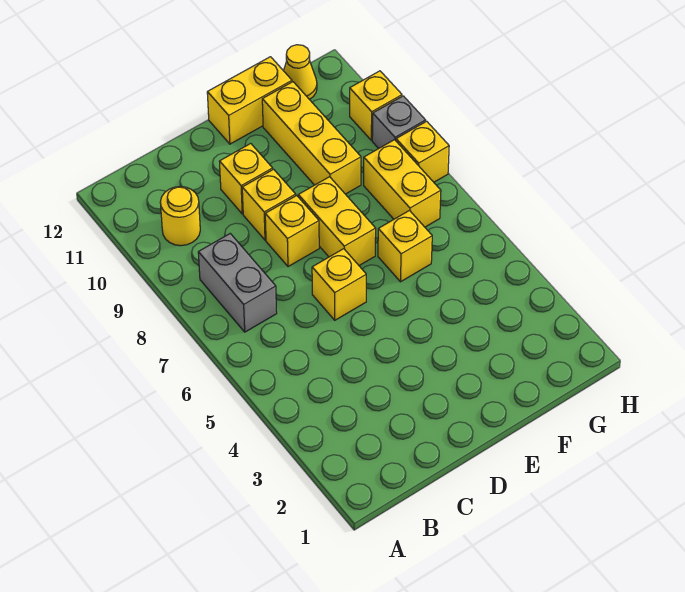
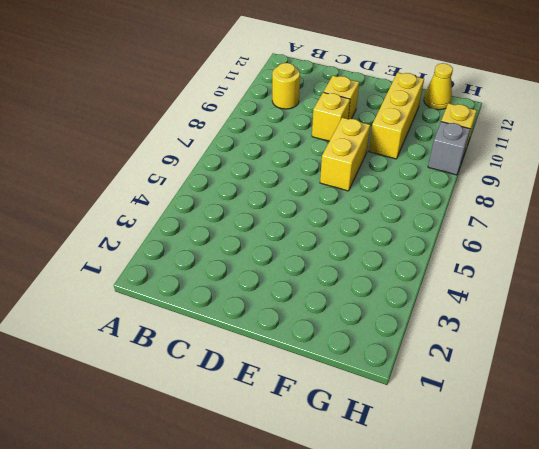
none -> grey 1x2 brick [198,234,277,332]
none -> yellow 1x1 brick [312,249,366,320]
none -> yellow 1x1 brick [265,196,319,267]

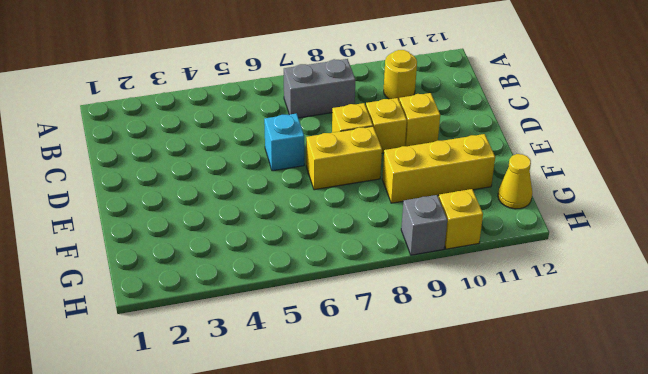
cyan 1x1 brick [264,113,304,171] -> yellow 1x1 brick [312,249,366,320]
none -> yellow 1x2 brick [207,57,292,144]
none -> yellow 1x1 brick [378,211,432,282]
none -> yellow 1x2 brick [364,140,441,227]

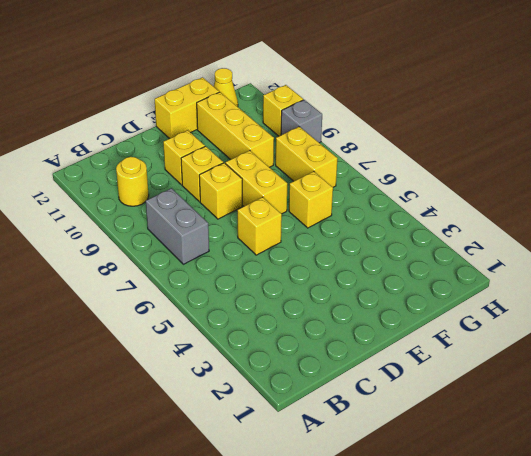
none -> yellow 1x1 brick [396,121,449,182]

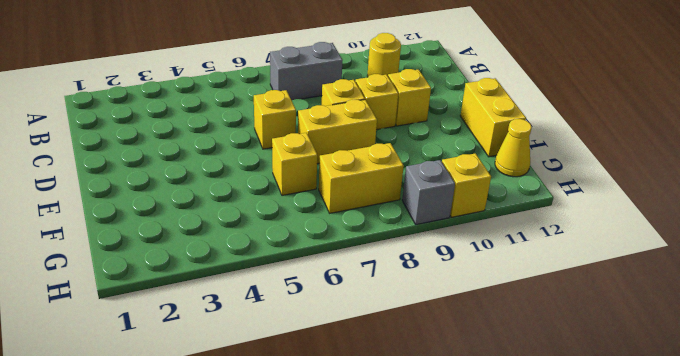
none -> yellow 1x3 brick [262,82,361,194]
none -> yellow 1x1 brick [396,121,449,182]

